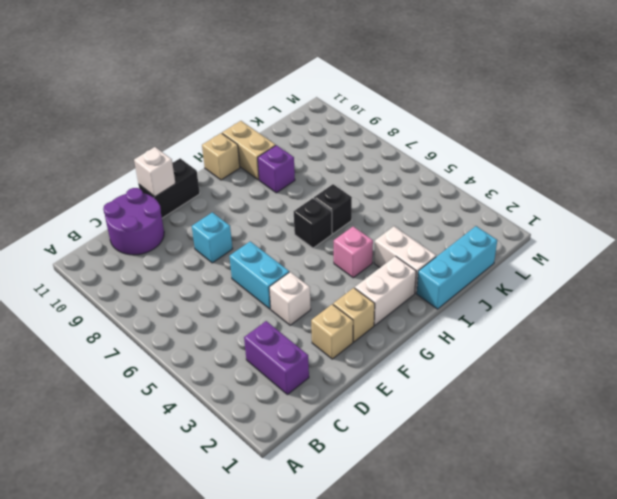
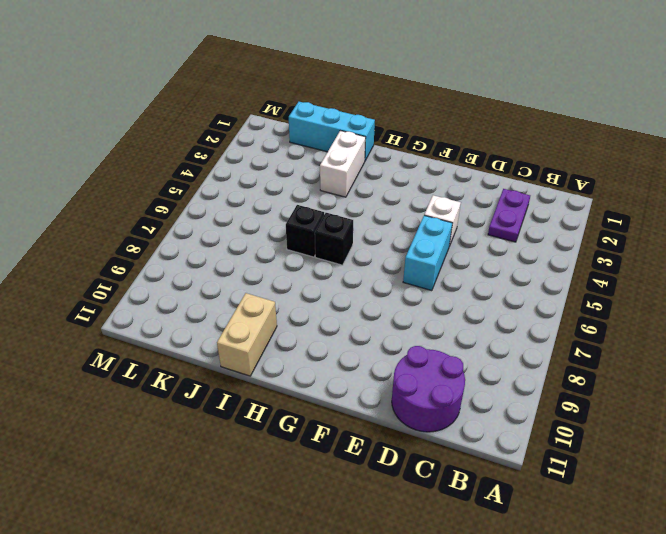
purple 1x2 plate [488,189,530,242] -> purple 1x2 brick [244,321,309,395]
none -> tan 1x1 brick [311,304,353,359]
none -> cyan 1x1 brick [192,212,233,263]
none -> black 1x2 brick [139,158,200,218]

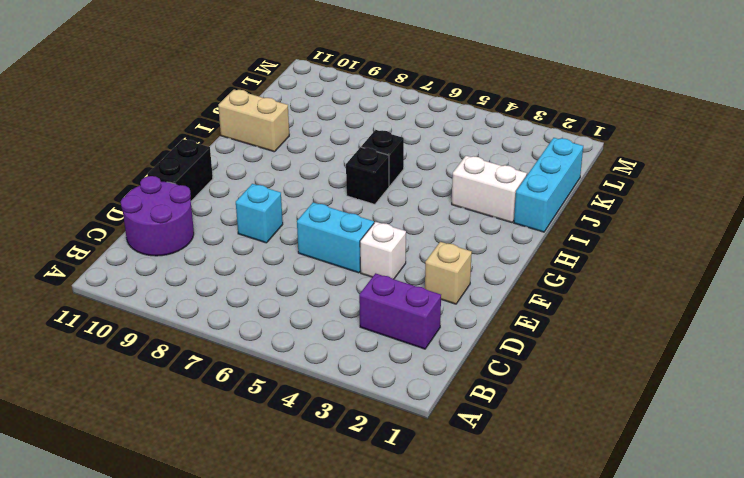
none -> tan 1x1 brick [333,288,375,342]
none -> white 1x2 brick [355,256,416,325]
none -> pink 1x1 brick [334,226,373,278]

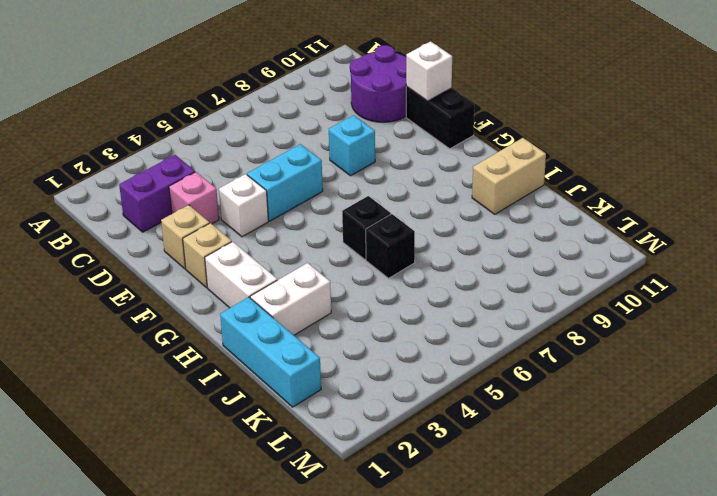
pink 1x1 brick [169,172,219,224] -> pink 1x1 brick moved to [334,226,373,278]
none -> tan 1x1 brick [202,133,240,180]
none -> purple 1x1 brick [258,145,295,193]

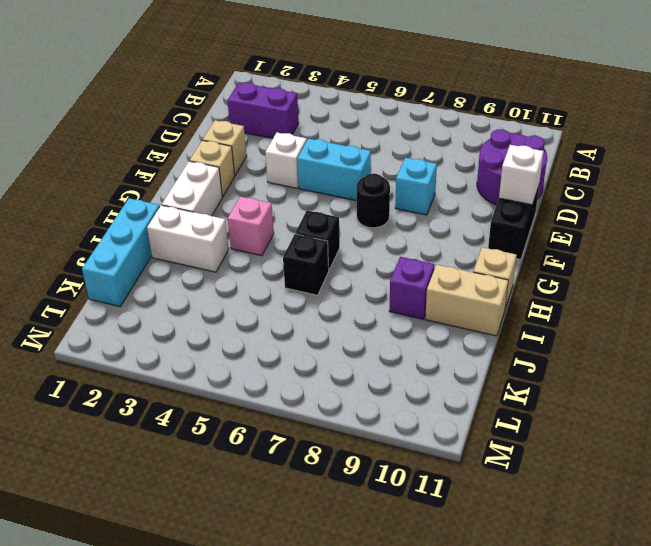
black 1x1 round brick [357,174,390,228] -> none

